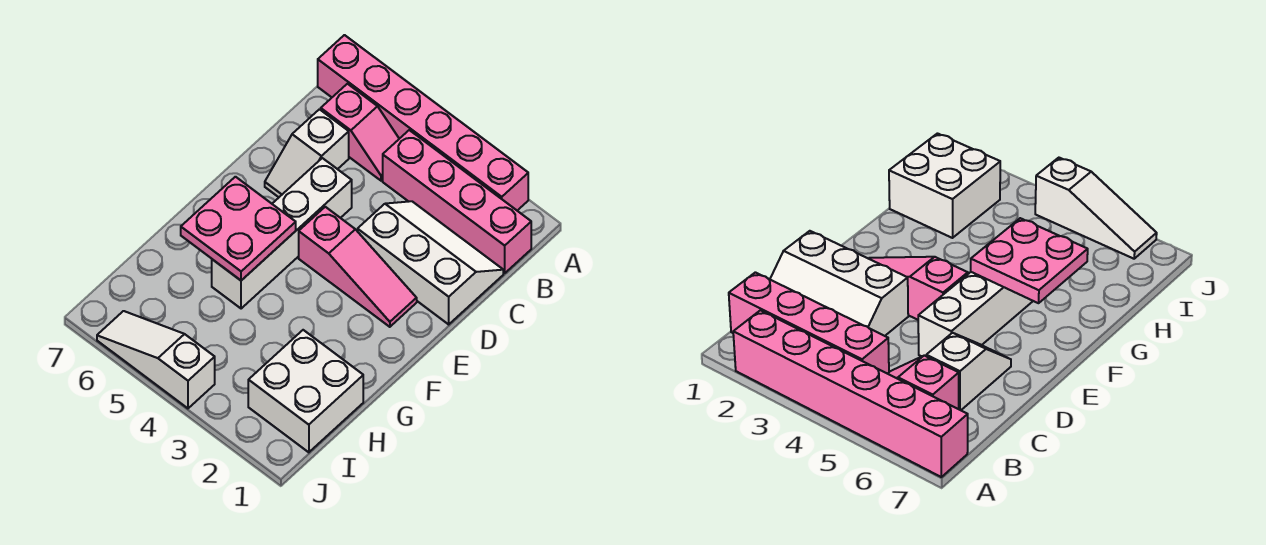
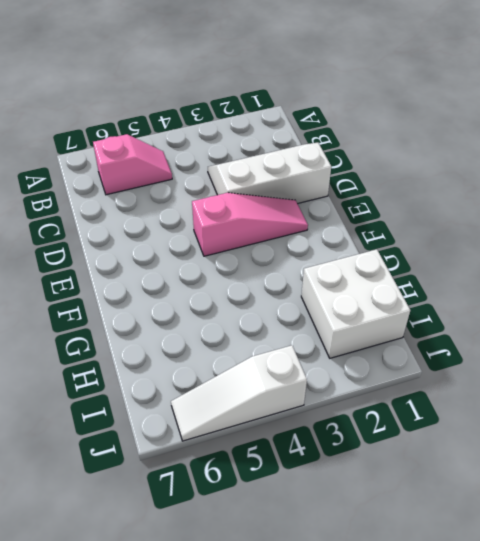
none -> pink 1x6 brick [318,35,528,210]
none -> pink 1x4 brick [383,130,531,273]

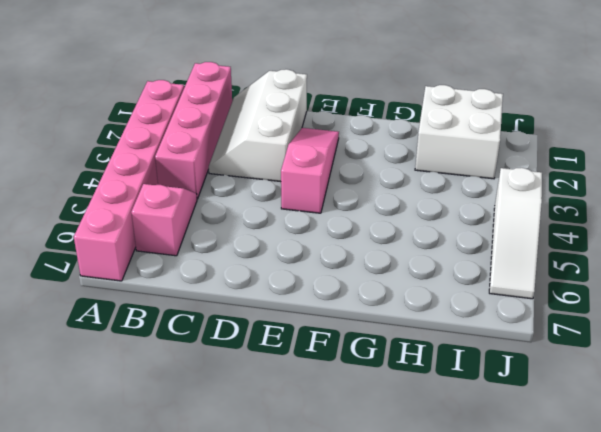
none -> white 1x2 slope [265,109,349,197]
none -> white 1x4 brick [212,158,352,309]

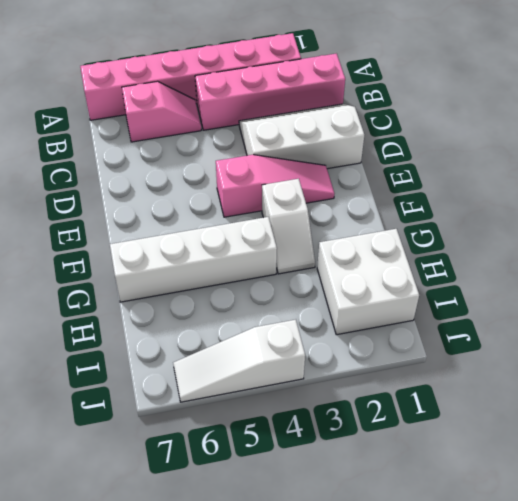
white 1x2 slope [262,179,315,274] -> white 1x2 slope moved to [265,109,349,197]
white 1x4 brick [110,217,277,302] -> white 1x4 brick turned to [212,158,352,309]
none -> pink 2x2 plate [181,177,296,280]

